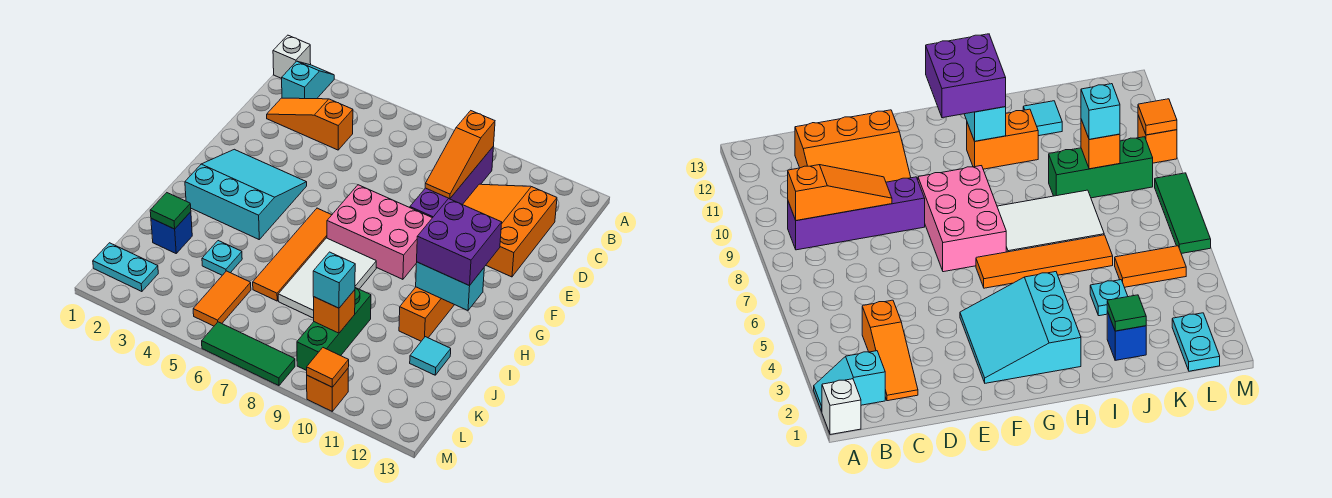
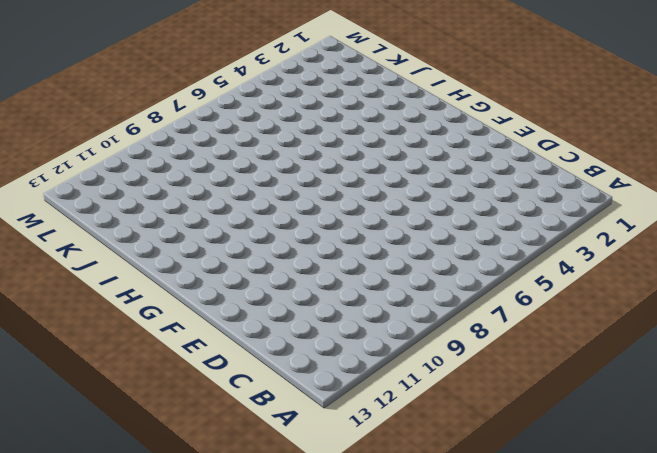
none -> white 1x1 brick [273,35,311,79]
none -> cyan 1x2 slope [282,61,334,99]
none -> purple 1x4 brick [410,146,494,218]

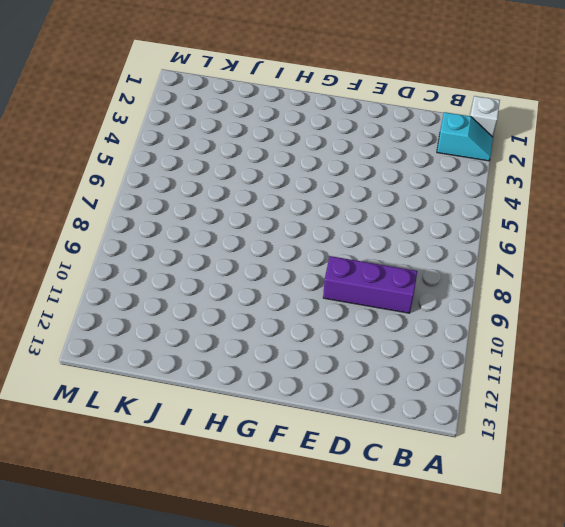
purple 1x3 brick [323,256,417,313] -> purple 1x4 brick [410,146,494,218]
none -> orange 1x3 slope [267,98,353,150]
none -> orange 3x3 slope [463,184,557,277]
none -> cyan 3x3 slope [185,149,307,239]

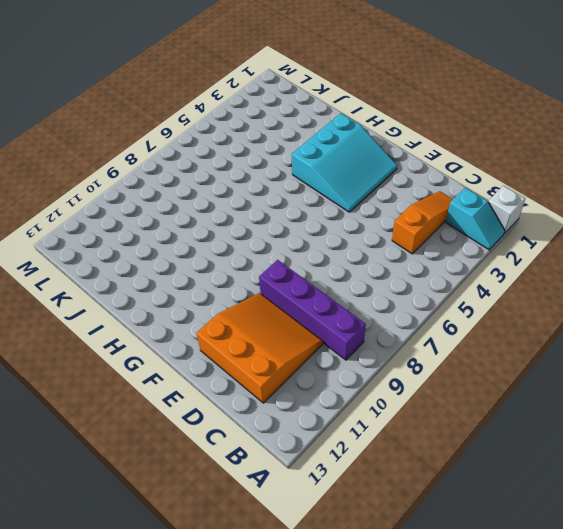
none -> pink 2x3 brick [327,185,432,279]
none -> orange 1x4 tile [253,208,331,301]
none -> white 2x3 tile [278,238,376,318]

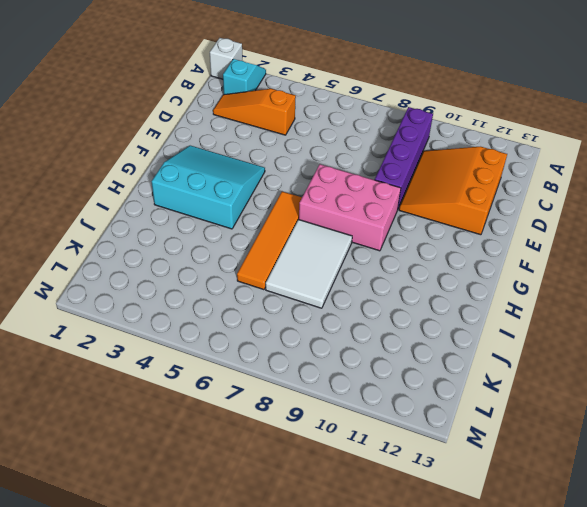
none -> orange 1x2 brick [399,287,454,341]
none -> blue 1x1 brick [151,212,192,253]
none -> cyan 1x1 plate [202,241,242,275]

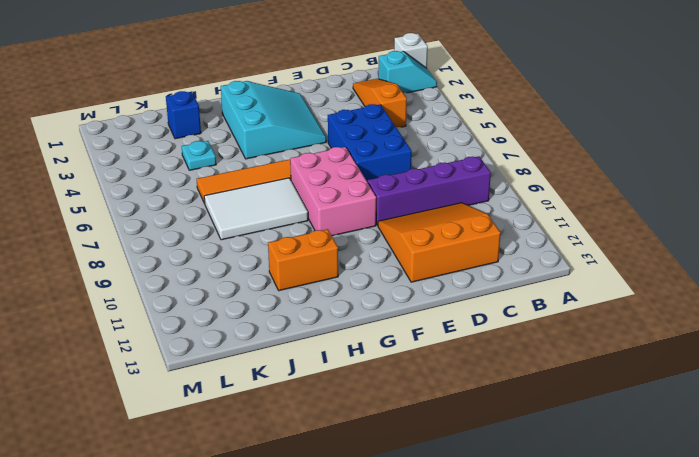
blue 2x3 brick [328,104,412,182] -> none
none -> green 1x3 brick [297,288,371,371]
none -> cyan 1x1 tile [410,337,451,375]
none -> orange 1x2 tile [193,271,251,326]

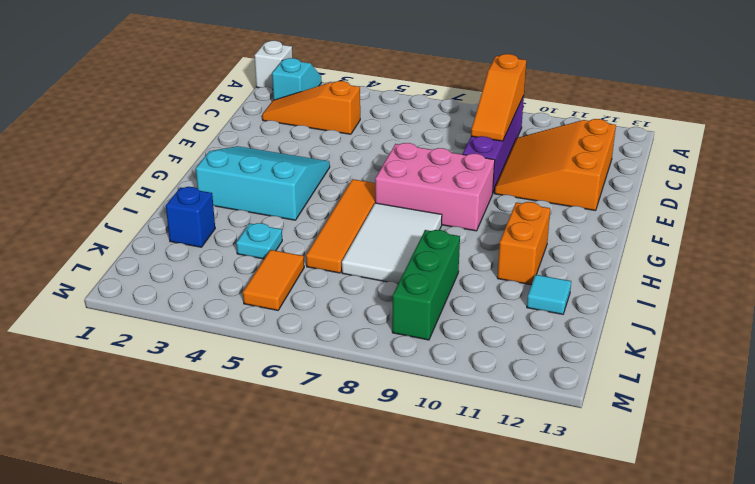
none -> cyan 1x2 plate [93,243,158,292]
none -> green 1x3 tile [202,322,295,386]
none -> orange 1x1 brick [307,369,348,411]

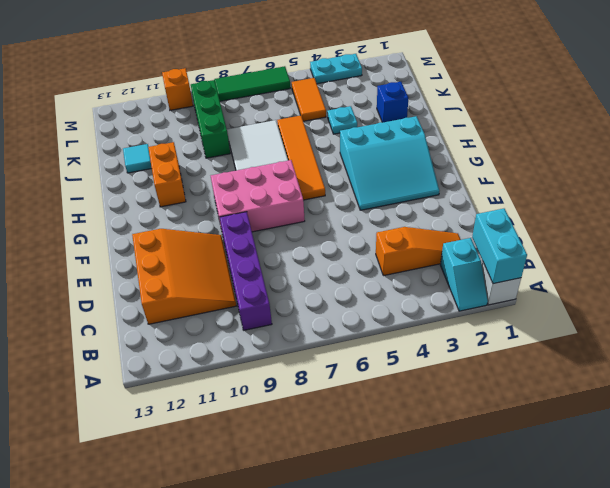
cyan 1x2 brick [472,209,527,284] -> cyan 1x2 brick turned to [416,262,484,310]
cyan 1x2 plate [310,54,362,84] -> cyan 1x2 plate moved to [93,243,158,292]
none -> orange 1x3 slope [425,111,495,199]
none -> green 1x1 tile [150,193,191,229]
none -> orange 1x1 brick [314,290,355,333]

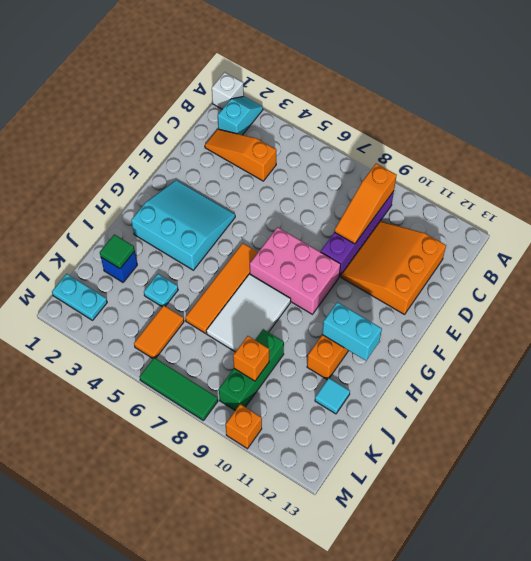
none -> orange 1x1 tile [307,348,349,387]
none -> purple 2x2 brick [417,199,502,286]
none -> cyan 1x1 brick [313,252,355,308]

